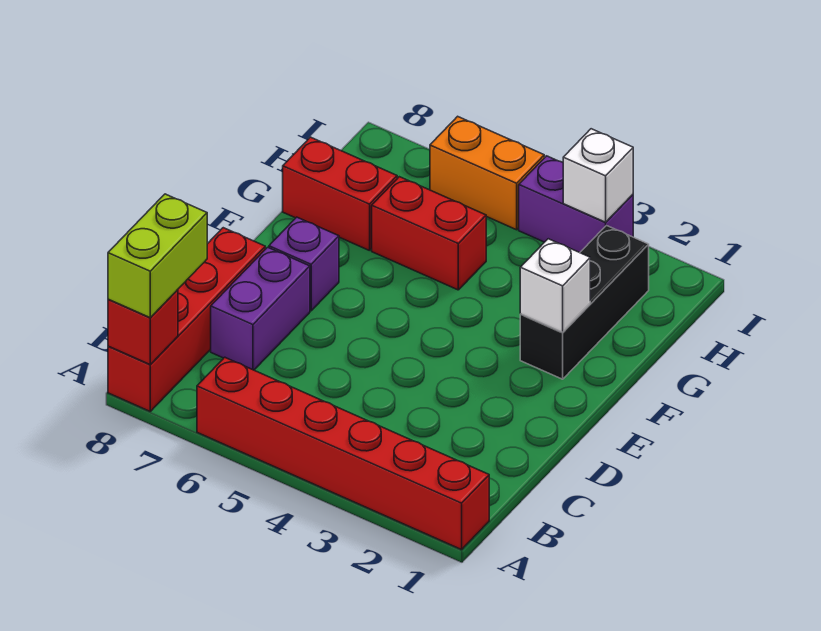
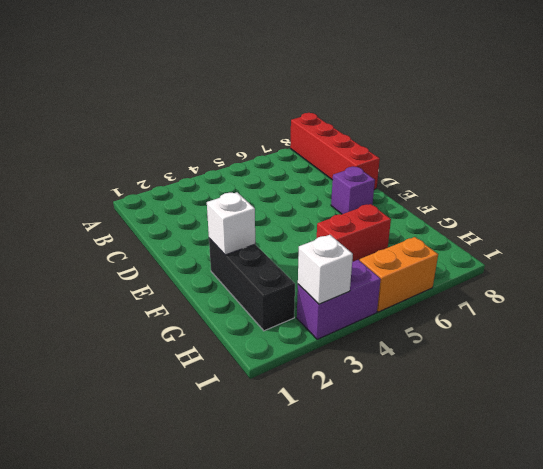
none -> red 1x6 brick [197,357,489,550]
none -> purple 1x2 brick [211,247,310,370]
none -> red 1x2 brick [283,137,397,251]

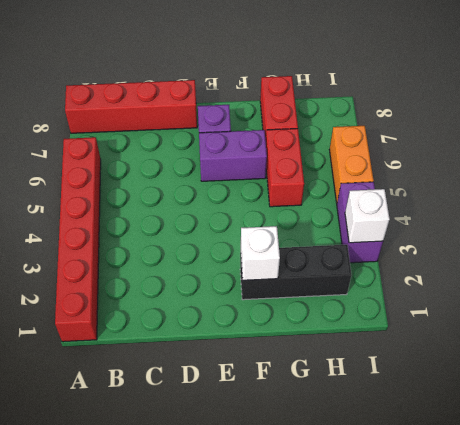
purple 1x2 brick [199,130,267,181] -> purple 1x2 brick moved to [211,247,310,370]
none -> red 1x1 brick [108,290,178,365]
none -> lime 1x2 brick [108,194,207,318]

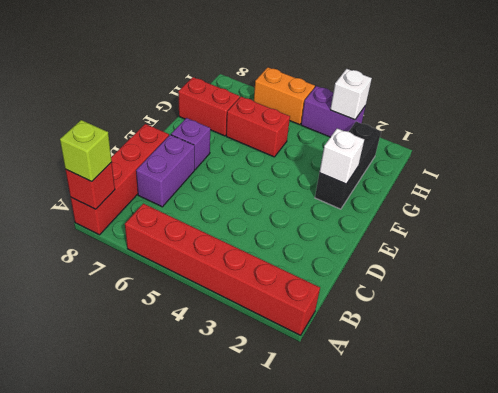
lime 1x1 brick [60,120,112,181] -> lime 1x2 brick [108,194,207,318]

